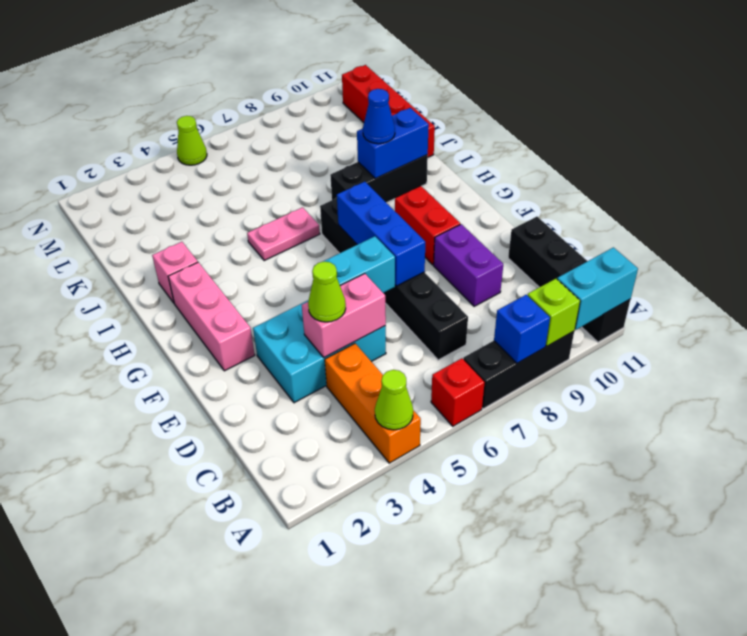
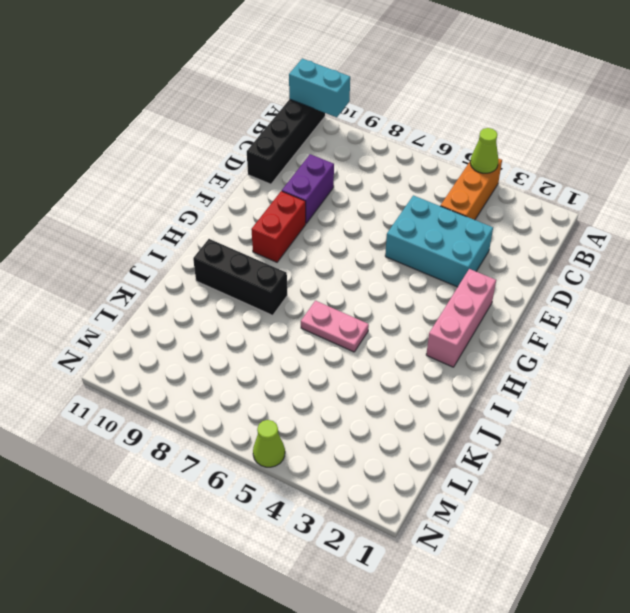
none -> red 1x1 brick [431,358,485,426]
none -> black 1x3 brick [463,331,574,409]
none -> black 1x6 brick [320,198,468,360]

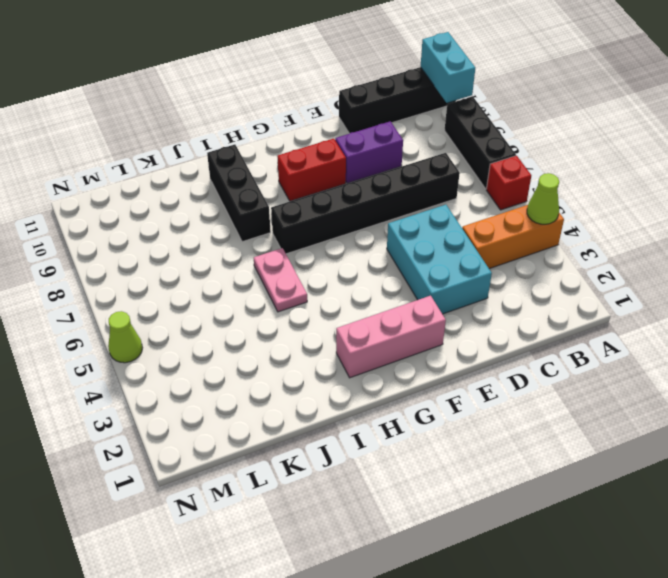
none -> pink 1x1 brick [152,242,198,303]
none -> red 1x4 brick [342,65,435,157]
none -> blue 1x1 brick [494,295,550,363]

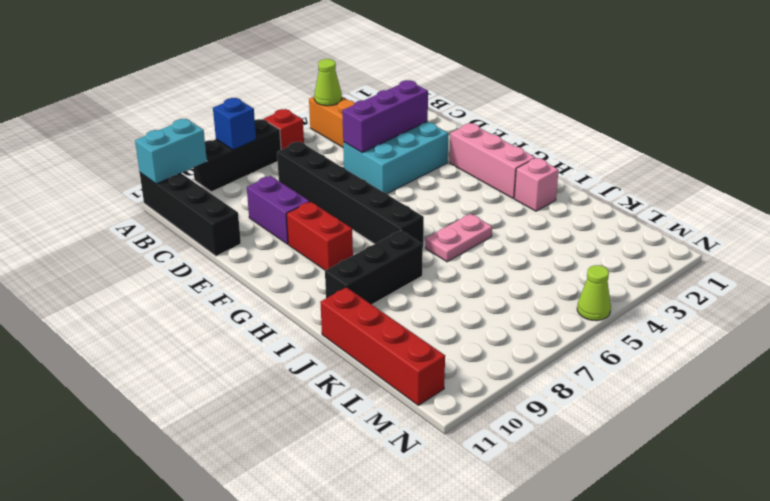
purple 1x3 brick [342,80,428,152] -> pink 1x2 brick [302,274,386,357]
none -> lime 1x1 brick [527,279,580,346]
none -> cyan 1x2 brick [314,236,395,293]
none -> blue 1x3 brick [337,182,425,286]

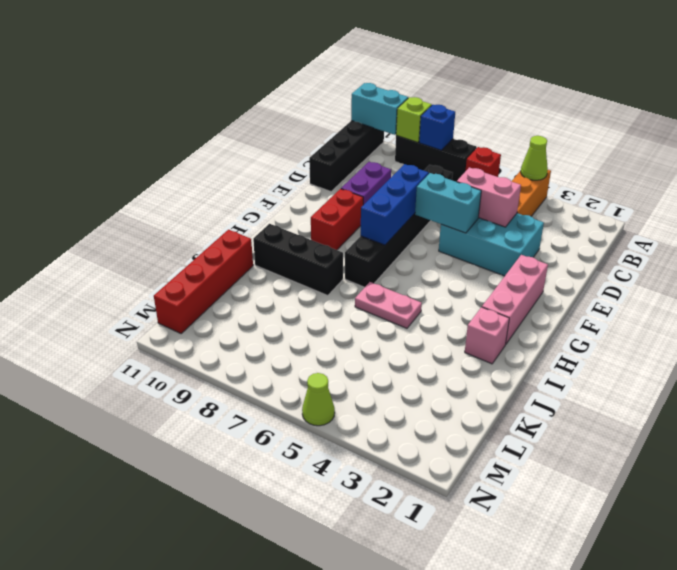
none -> blue 1x2 brick [357,108,429,179]
none -> lime 1x1 cone [308,262,346,322]
none -> blue 1x1 cone [363,89,395,144]

